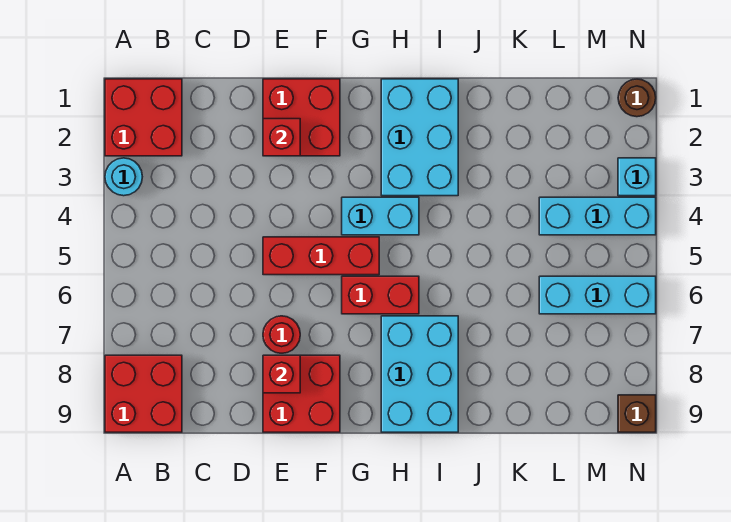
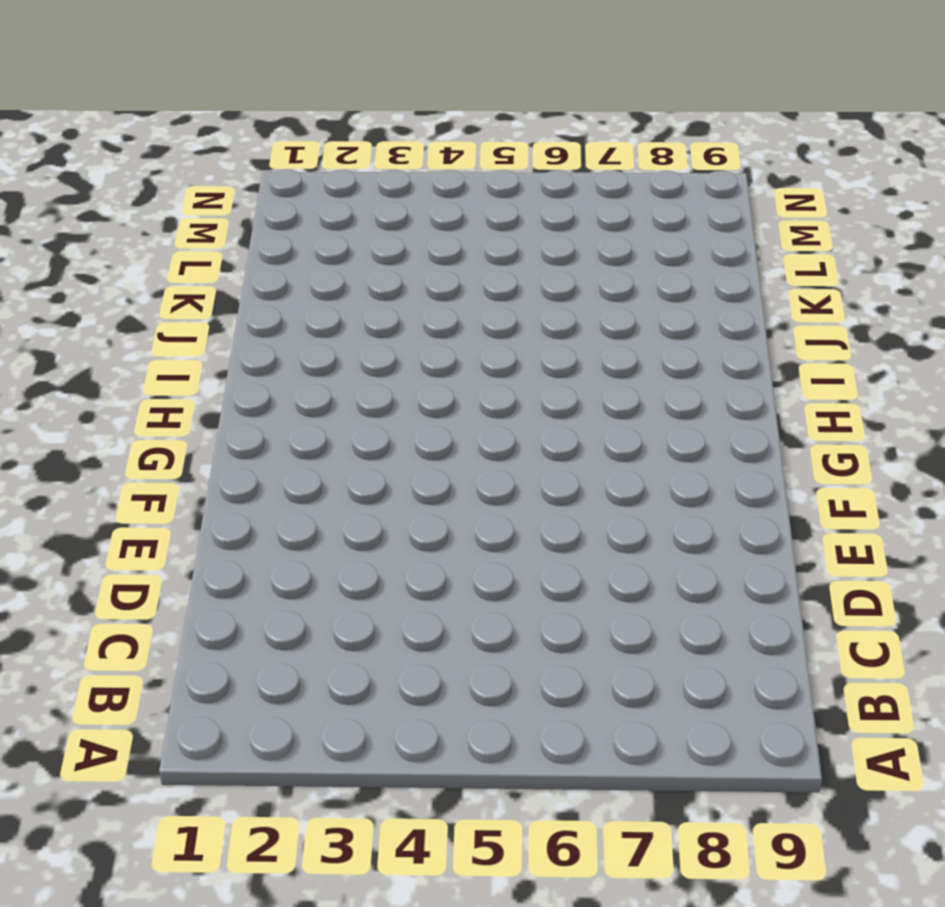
none -> red 2x2 brick [105,79,182,156]
none -> cyan 1x1 round brick [105,158,142,196]
none -> red 2x2 brick [105,355,182,432]

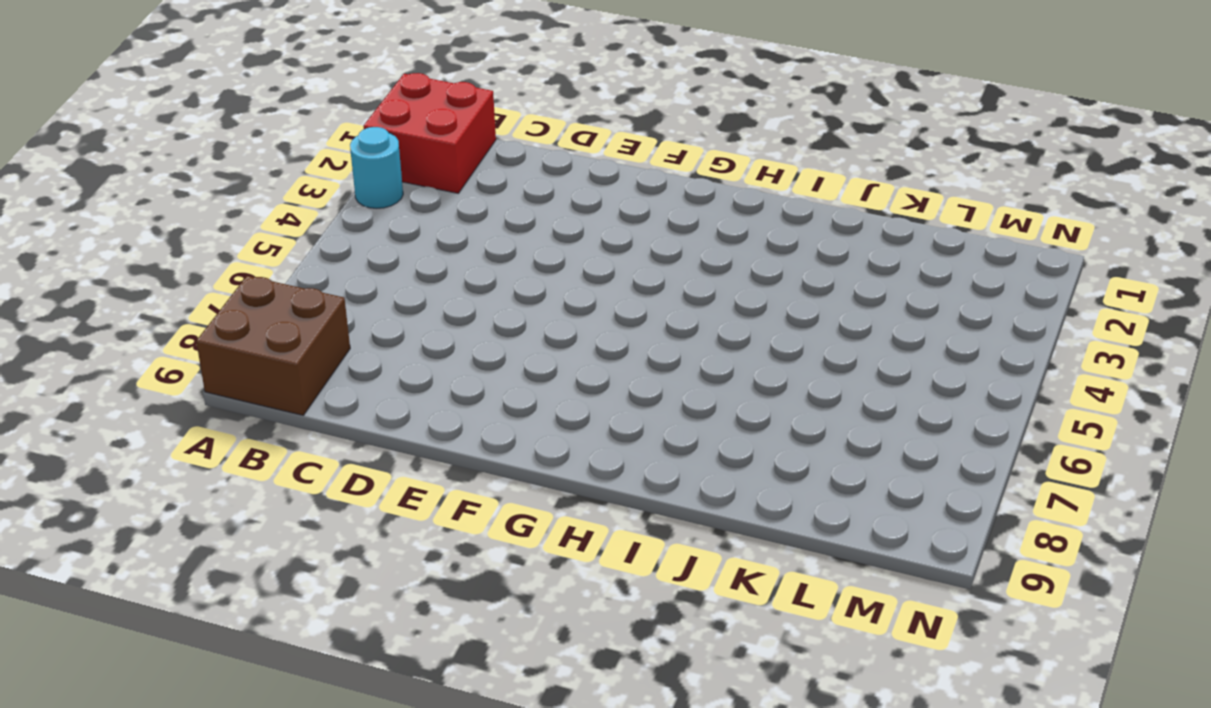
brown 2x2 brick [196,276,350,415] -> red 2x2 brick [105,355,182,432]
none -> red 2x2 brick [263,79,340,156]
none -> red 1x3 brick [263,237,379,275]
none -> red 1x1 round brick [263,316,300,353]

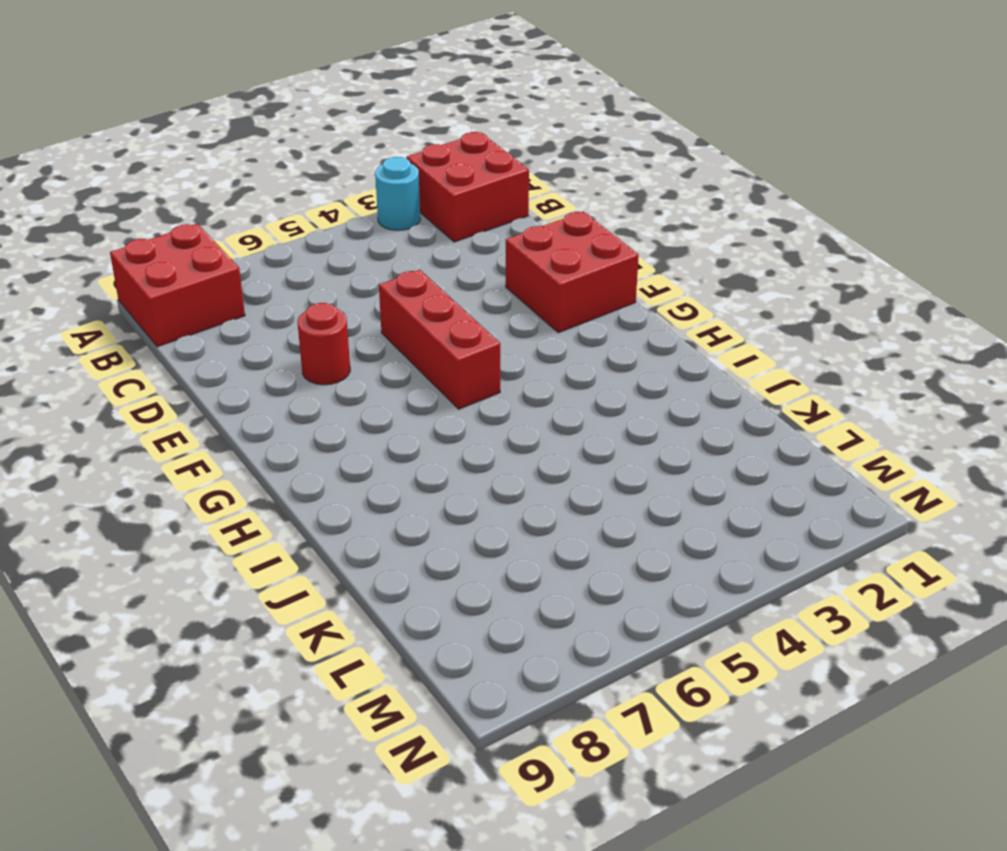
none -> red 2x2 brick [263,355,340,432]
none -> cyan 1x2 brick [342,197,419,235]
none -> red 1x2 brick [342,276,419,314]

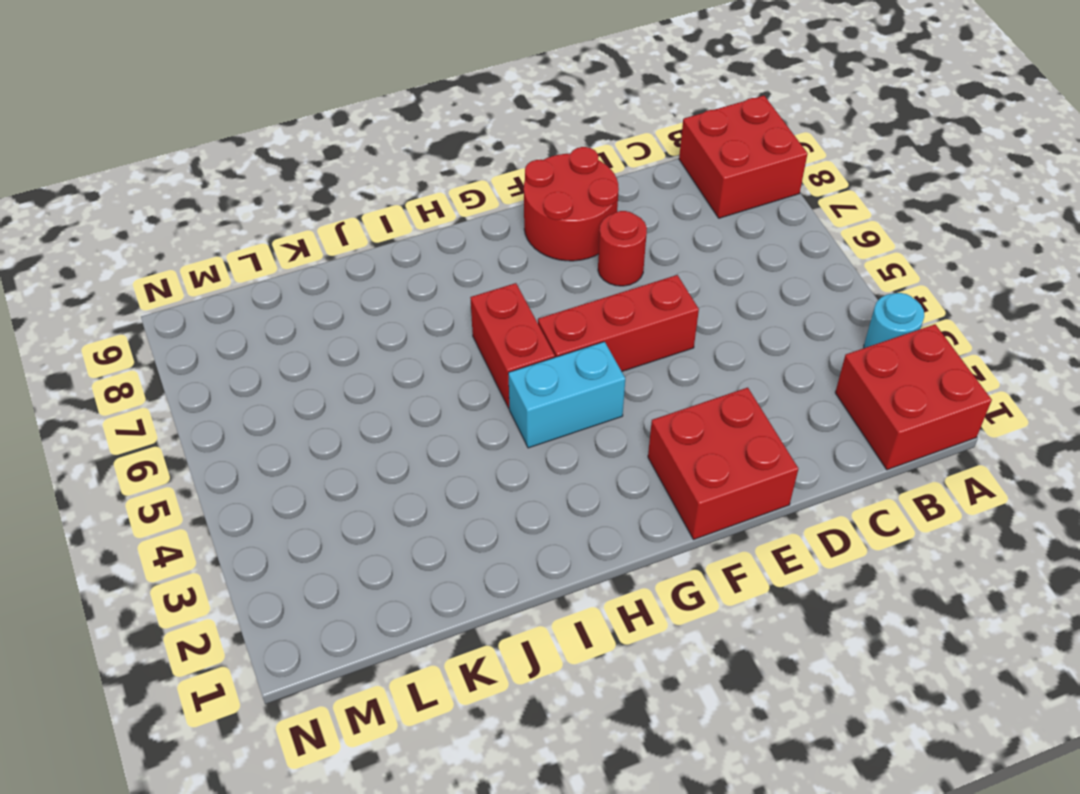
red 2x2 round brick [524,147,619,261] -> red 2x2 brick [263,355,340,432]
red 1x2 brick [470,283,555,408] -> red 1x2 brick turned to [342,276,419,314]
none -> cyan 2x3 brick [381,79,458,196]
none -> cyan 2x3 brick [381,316,458,432]
none -> cyan 1x3 brick [539,197,656,235]

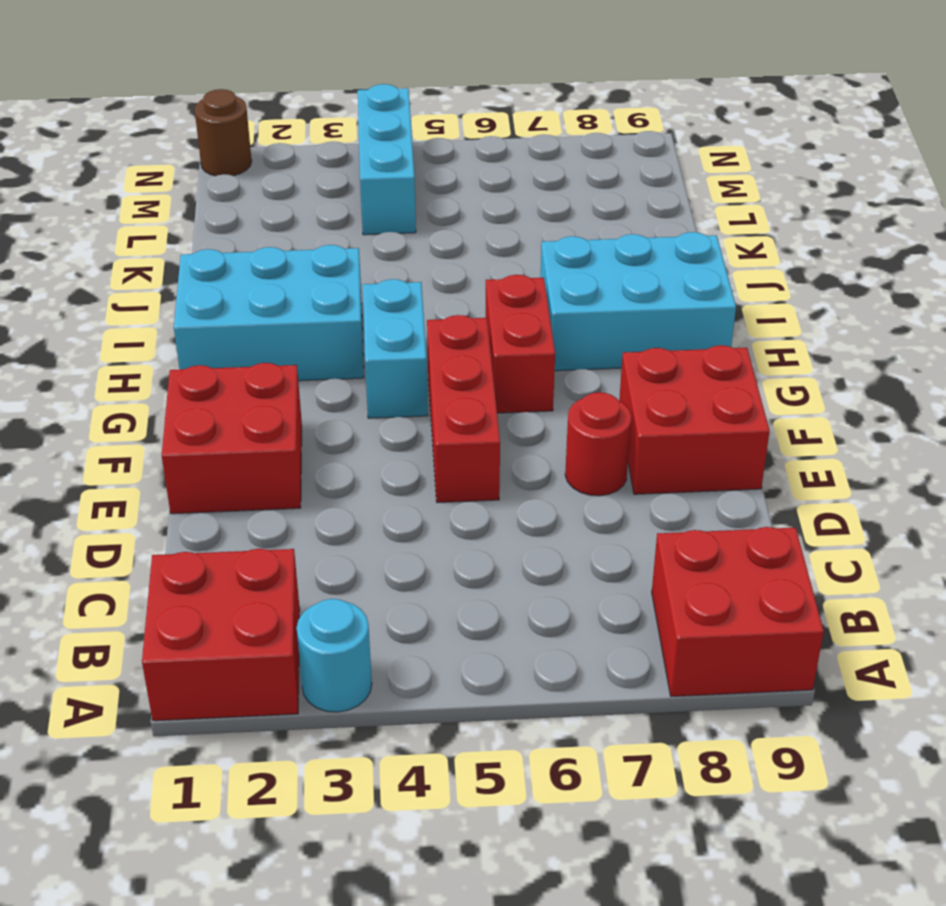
none -> cyan 1x3 brick [539,276,656,314]
none -> cyan 1x1 brick [618,158,656,196]
none -> brown 1x1 brick [618,395,656,432]

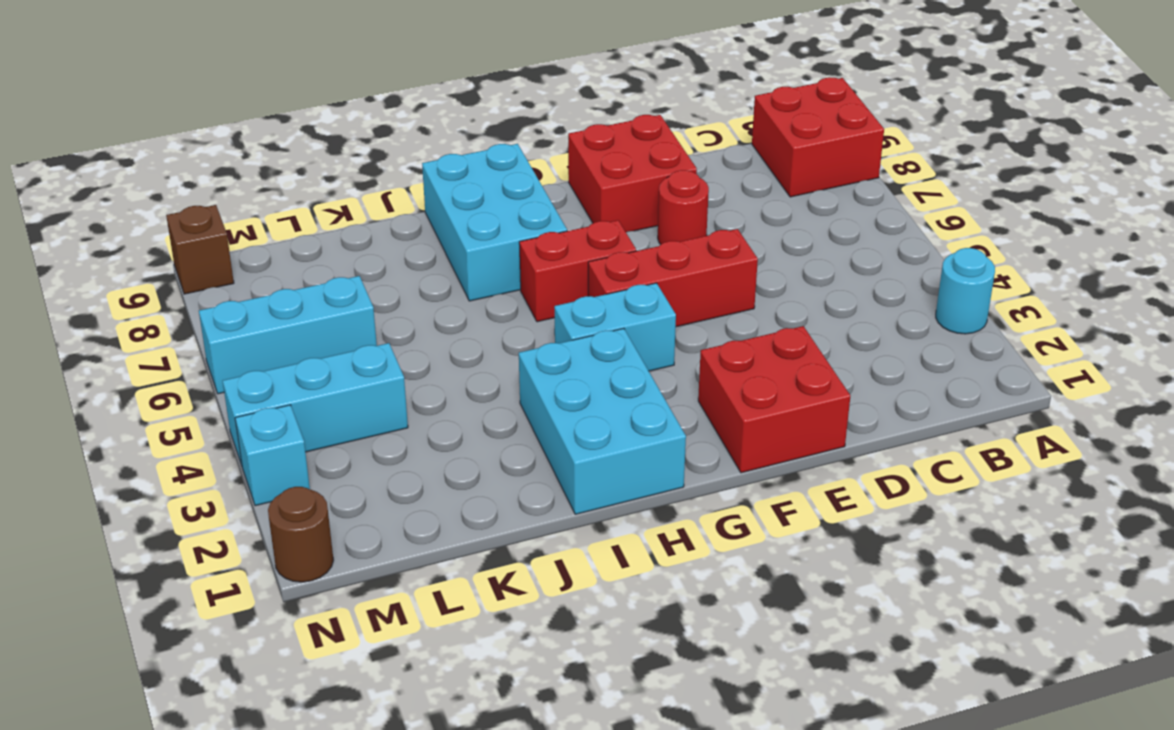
none -> red 2x2 brick [105,79,182,156]
none -> red 1x1 brick [263,119,300,156]
none -> red 1x1 brick [263,355,300,393]

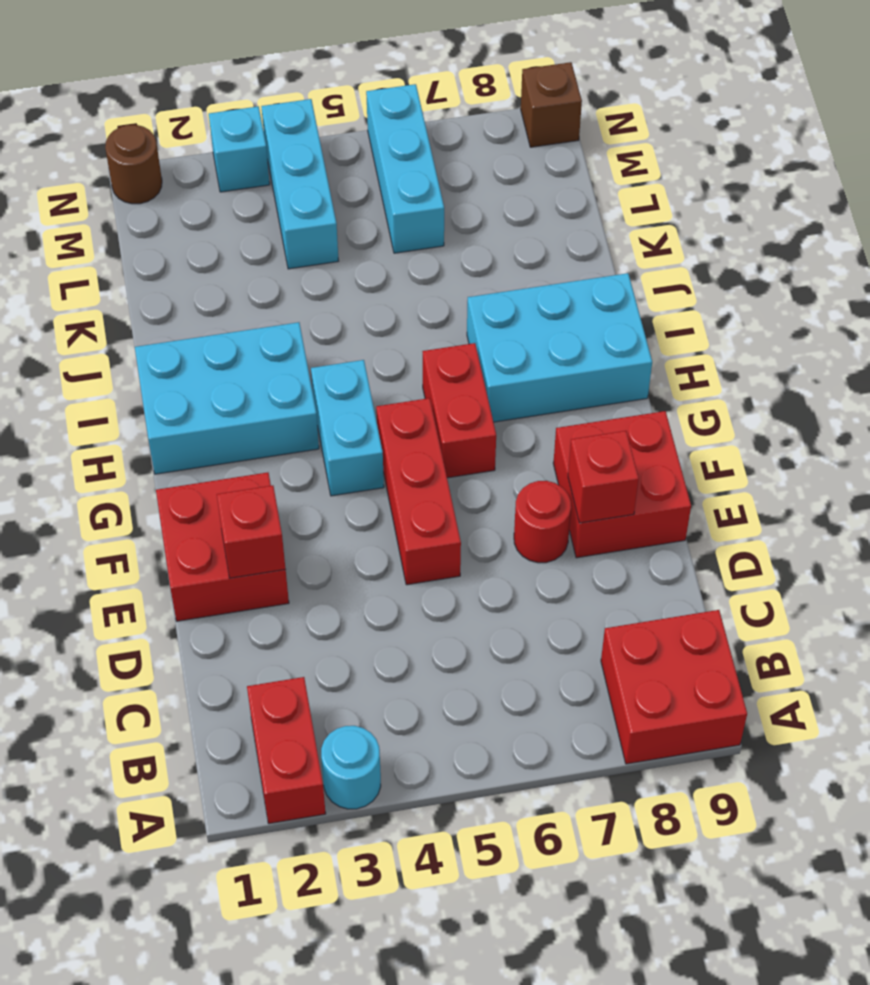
red 1x2 brick [247,677,326,824] -> red 2x2 brick [105,79,182,156]

